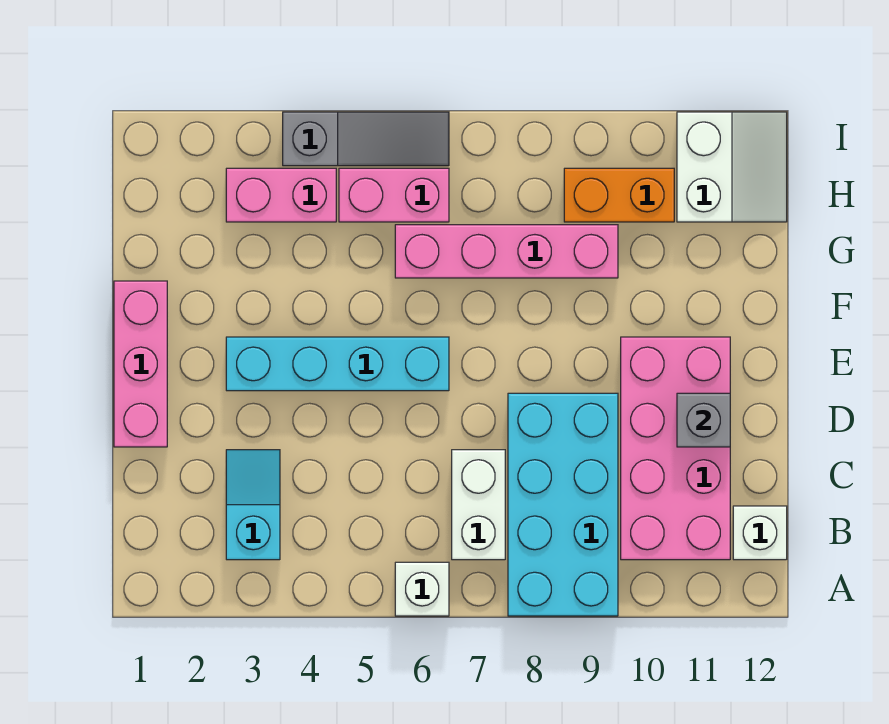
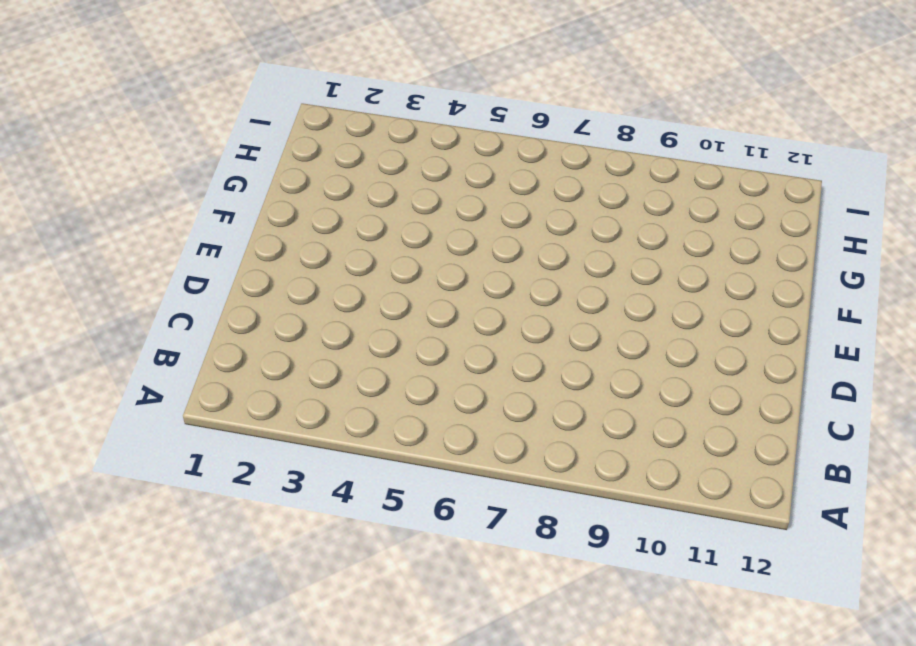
none -> white 1x1 brick [395,562,449,616]
none -> cyan 2x4 brick [508,393,618,616]
none -> cyan 1x2 slope [226,450,280,560]

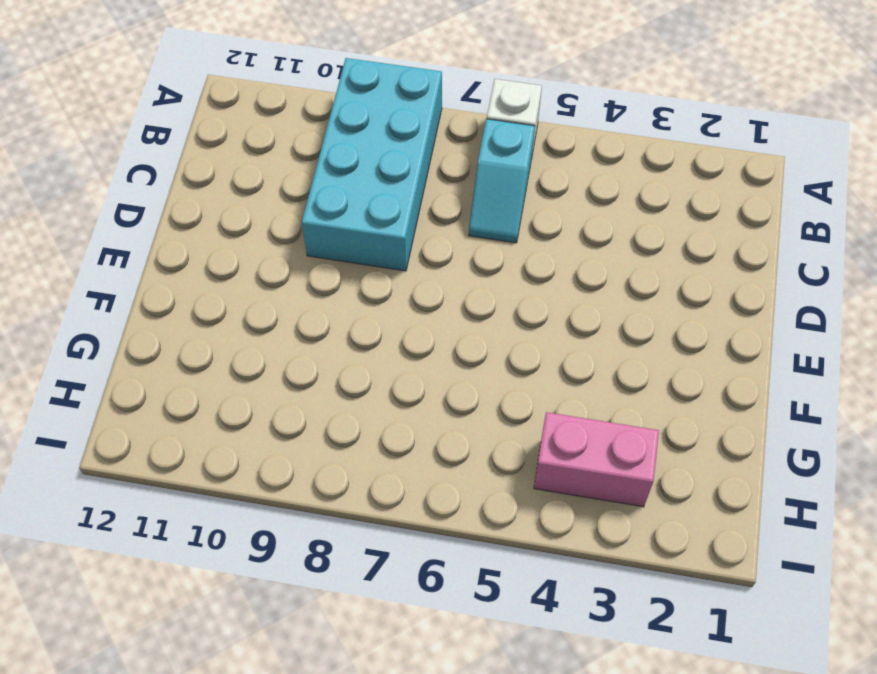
cyan 1x2 slope [469,119,535,243] -> cyan 1x2 slope moved to [226,450,280,560]
none -> white 1x2 brick [452,450,505,560]
none -> pink 2x4 brick [621,337,730,560]
none -> white 1x1 brick [733,506,787,560]

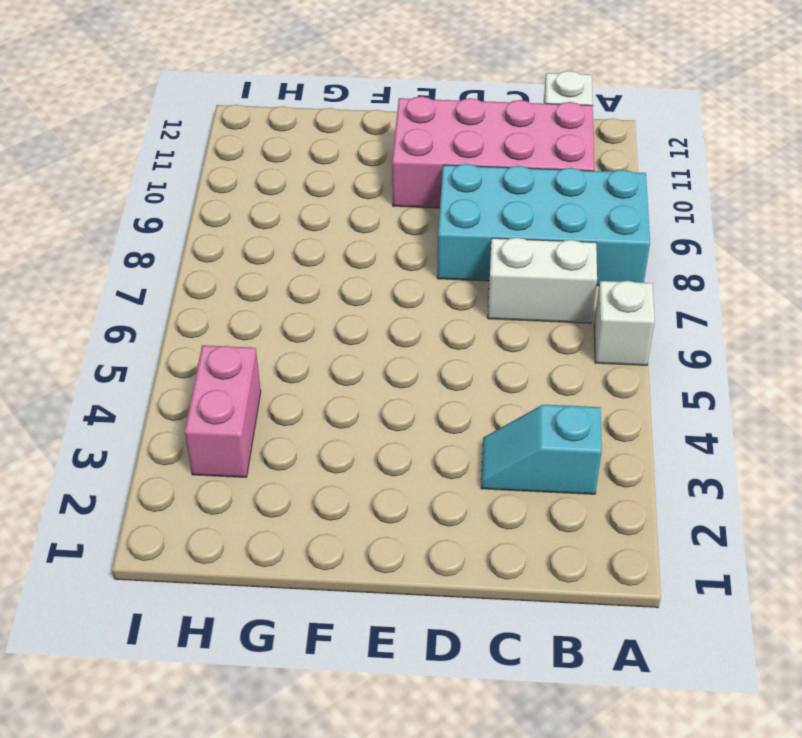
none -> pink 1x3 brick [114,281,167,447]
none -> cyan 1x4 brick [226,337,449,391]
none -> pink 1x4 brick [395,225,618,278]

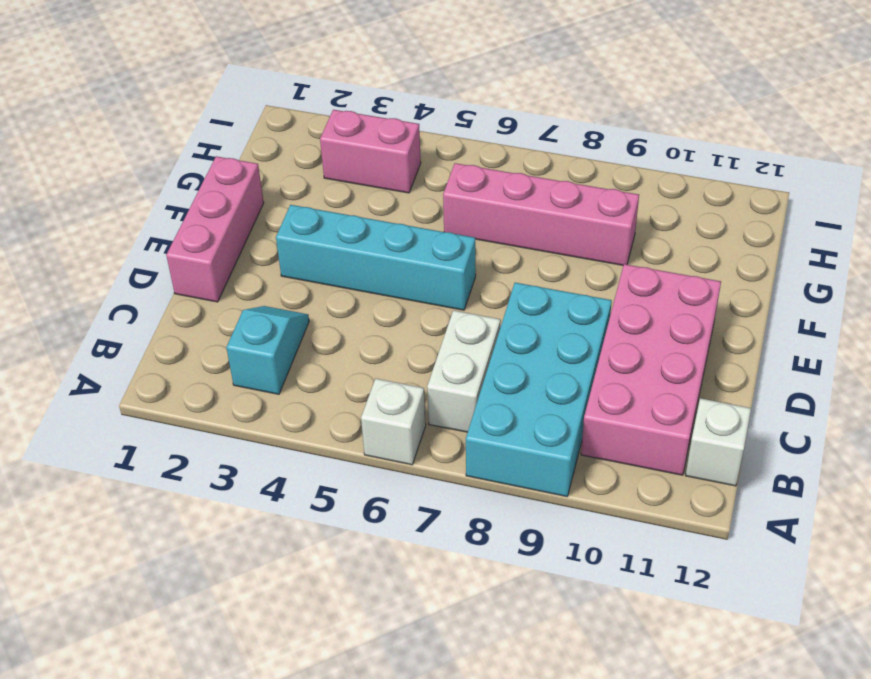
none -> pink 1x2 brick [339,168,449,222]
none -> orange 1x2 brick [564,168,674,222]
none -> white 2x2 slope [677,112,787,222]

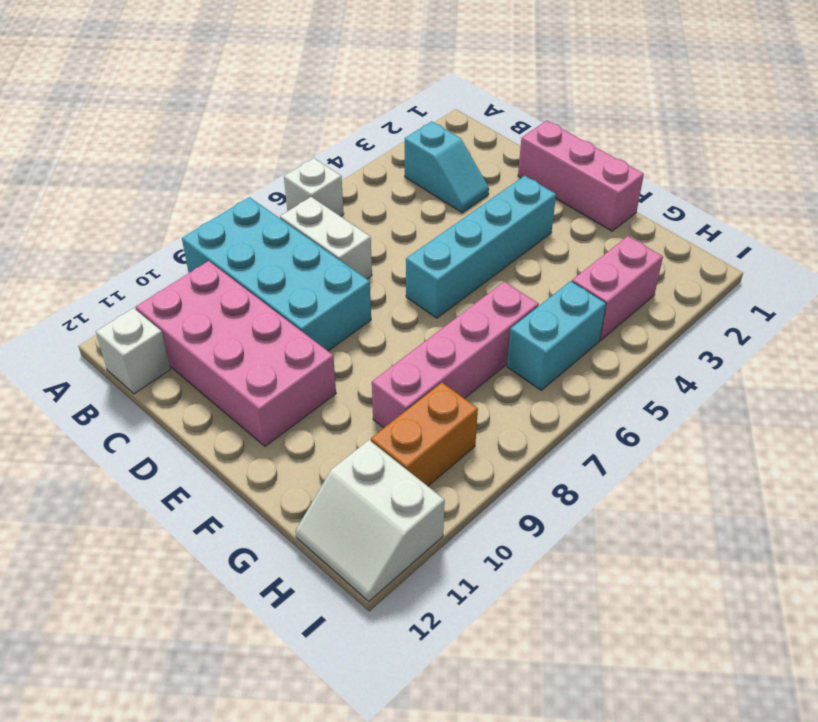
cyan 1x2 brick [507,281,606,390] -> pink 1x2 brick [339,168,449,222]
none -> grey 1x3 slope [283,112,449,166]
none -> grey 1x1 brick [677,393,730,447]

